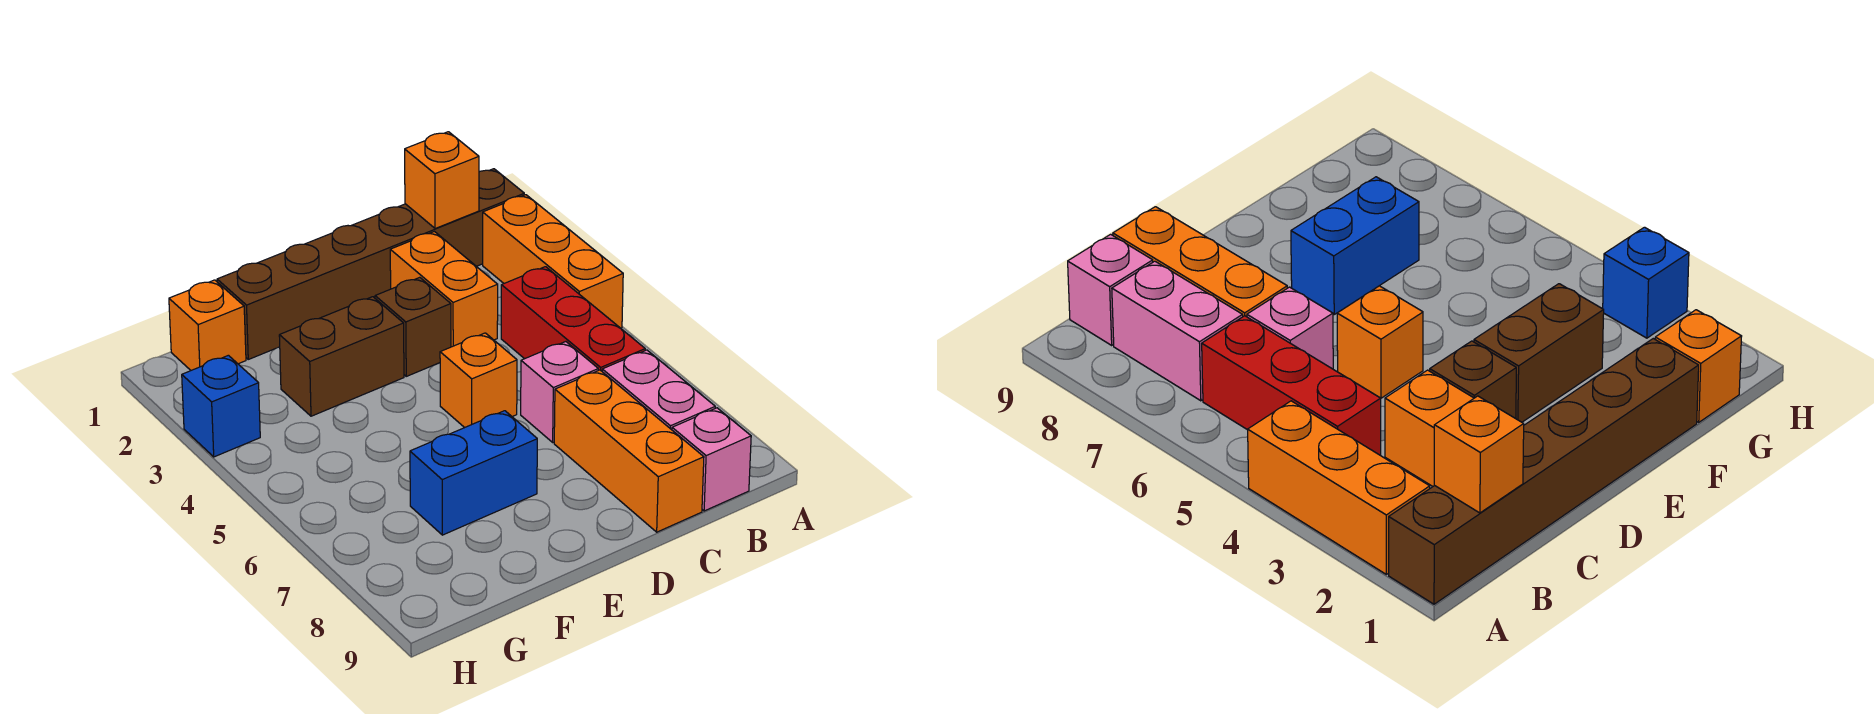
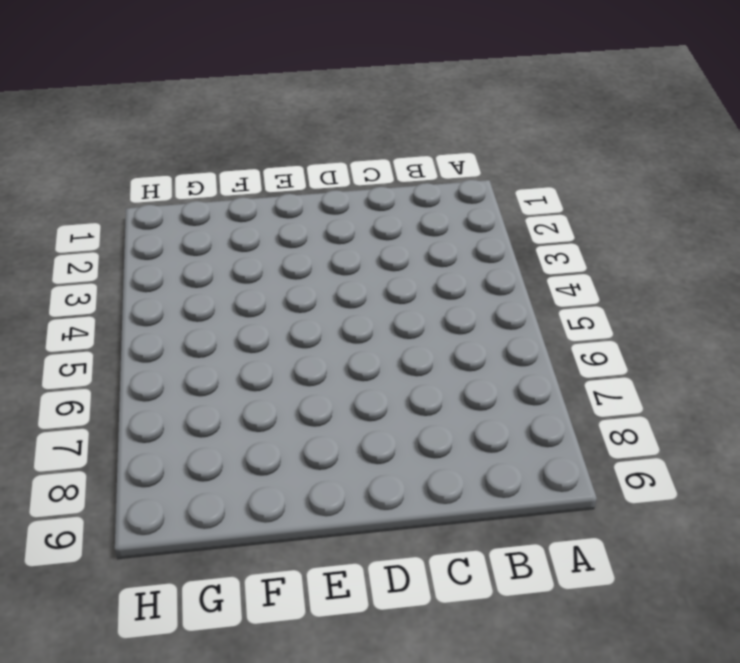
none -> brown 1x6 brick [217,169,524,359]
none -> orange 1x3 brick [483,195,623,328]
none -> red 1x3 brick [501,267,645,371]

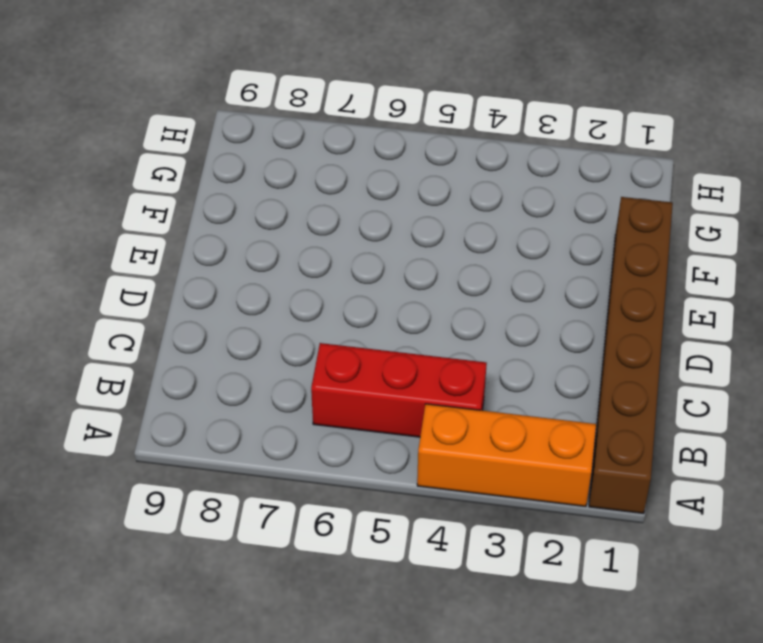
none -> pink 1x2 brick [602,350,715,430]
none -> pink 1x1 brick [672,408,751,511]
none -> orange 1x2 brick [390,232,498,347]

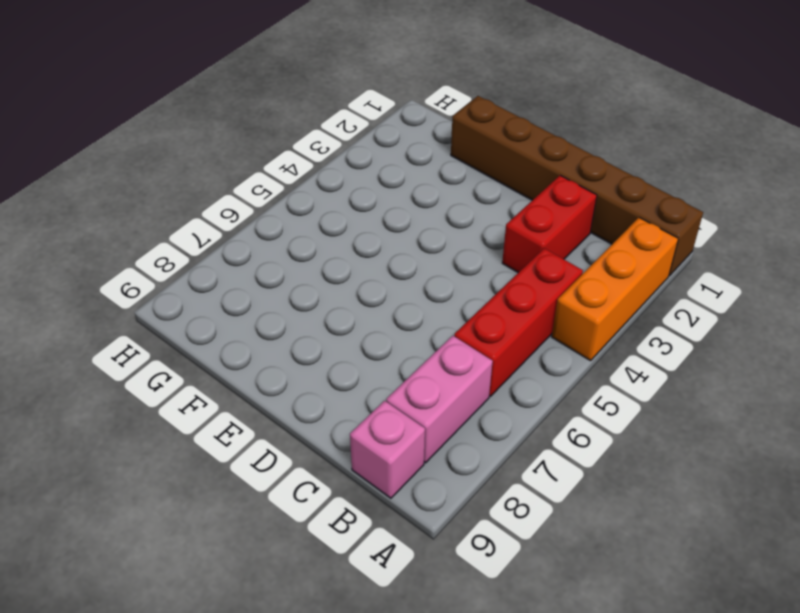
red 1x2 brick [502,175,597,273] -> orange 1x2 brick [390,232,498,347]
none -> pink 1x1 brick [521,342,598,442]
none -> orange 1x3 brick [554,370,704,532]
none -> brown 1x1 brick [375,277,451,376]

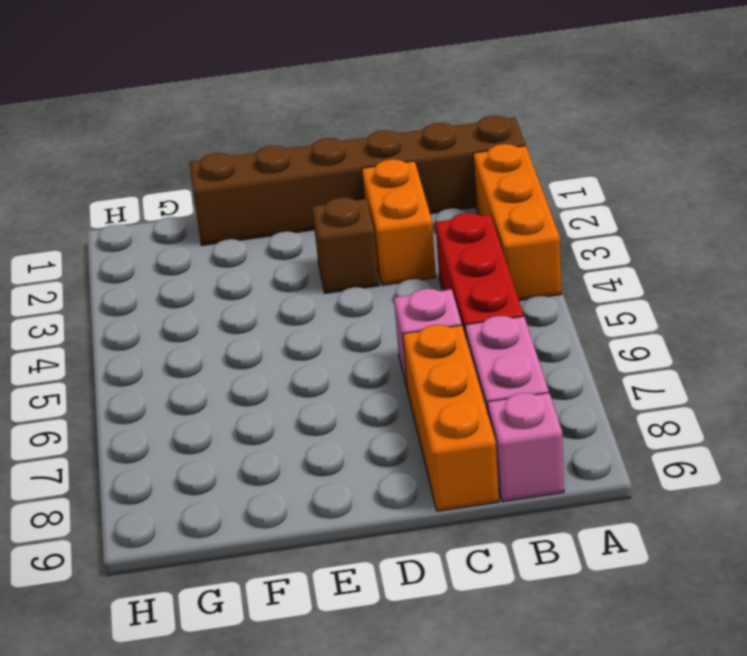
none -> orange 1x1 brick [440,333,517,428]
none -> brown 1x2 brick [279,297,404,416]
none -> blue 1x2 brick [410,411,537,535]

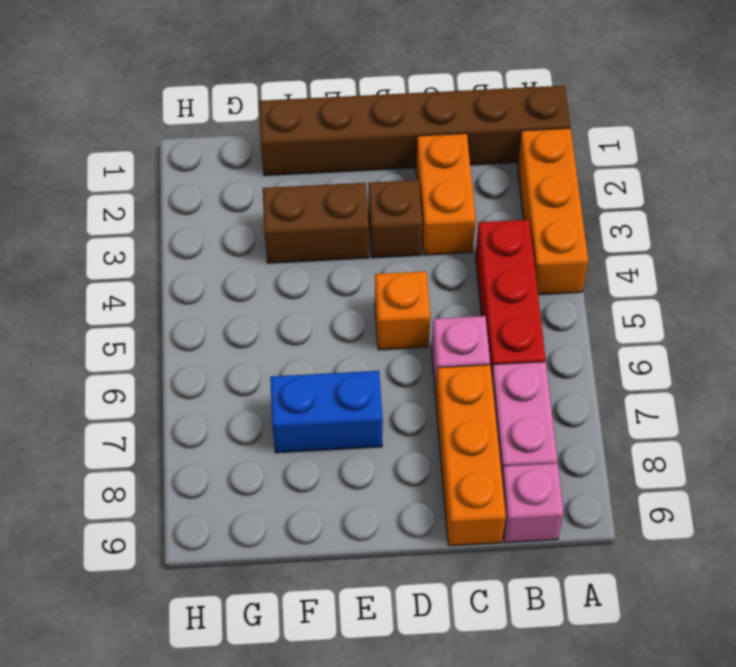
none -> orange 1x1 brick [169,280,246,370]
none -> blue 1x1 brick [182,355,260,457]
none -> orange 1x1 brick [405,132,479,229]

